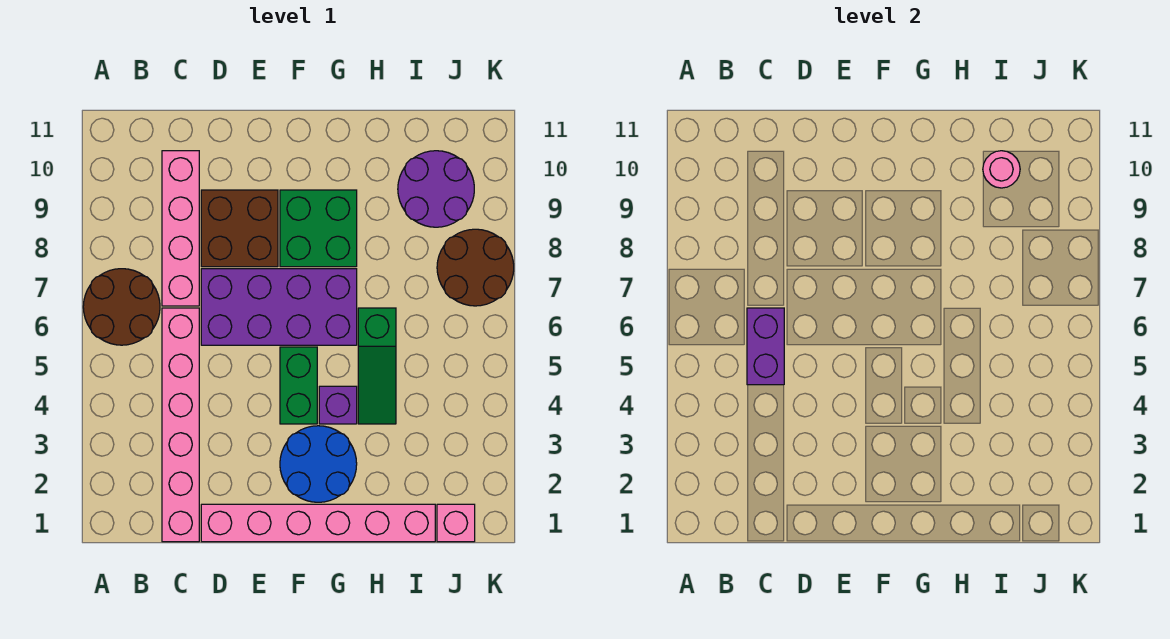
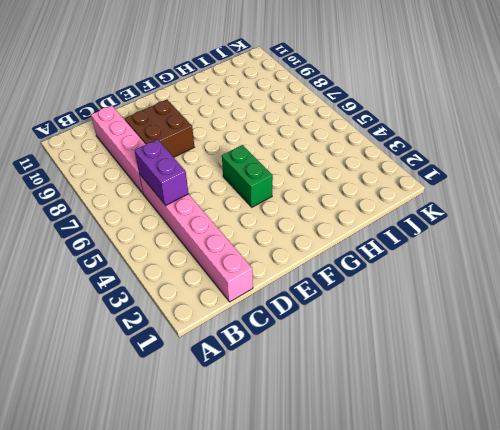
none -> brown 2x2 round brick [83,269,160,345]
none -> pink 1x6 brick [201,504,435,542]
none -> purple 2x4 brick [201,269,357,345]

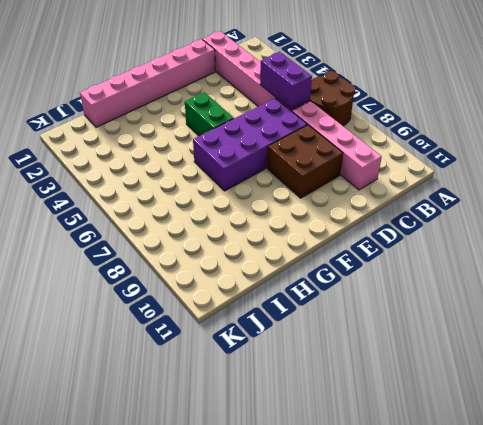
none -> blue 2x2 round brick [280,426,357,502]
none -> green 2x2 brick [280,190,357,267]
none -> purple 1x1 brick [319,386,357,424]

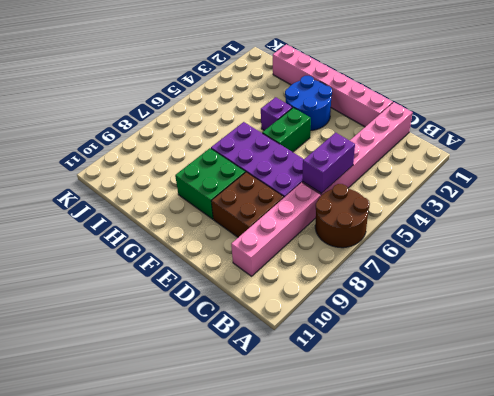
none -> green 1x3 slope [358,308,396,424]
none -> purple 2x2 round brick [398,151,474,227]
none -> pink 1x1 brick [437,504,475,542]

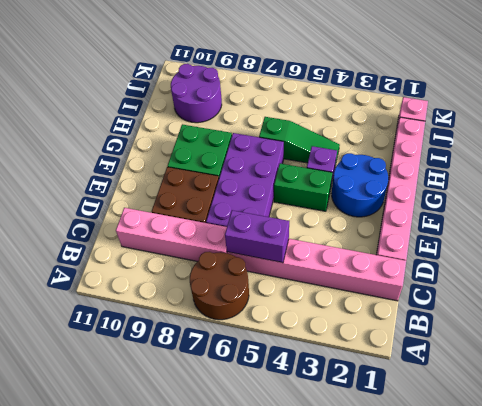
none -> brown 2x2 round brick [437,229,514,306]
none -> pink 1x1 round brick [983,151,1020,188]

